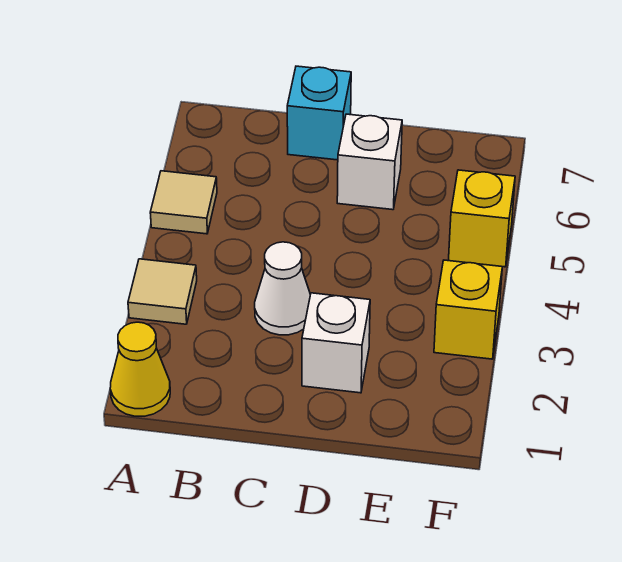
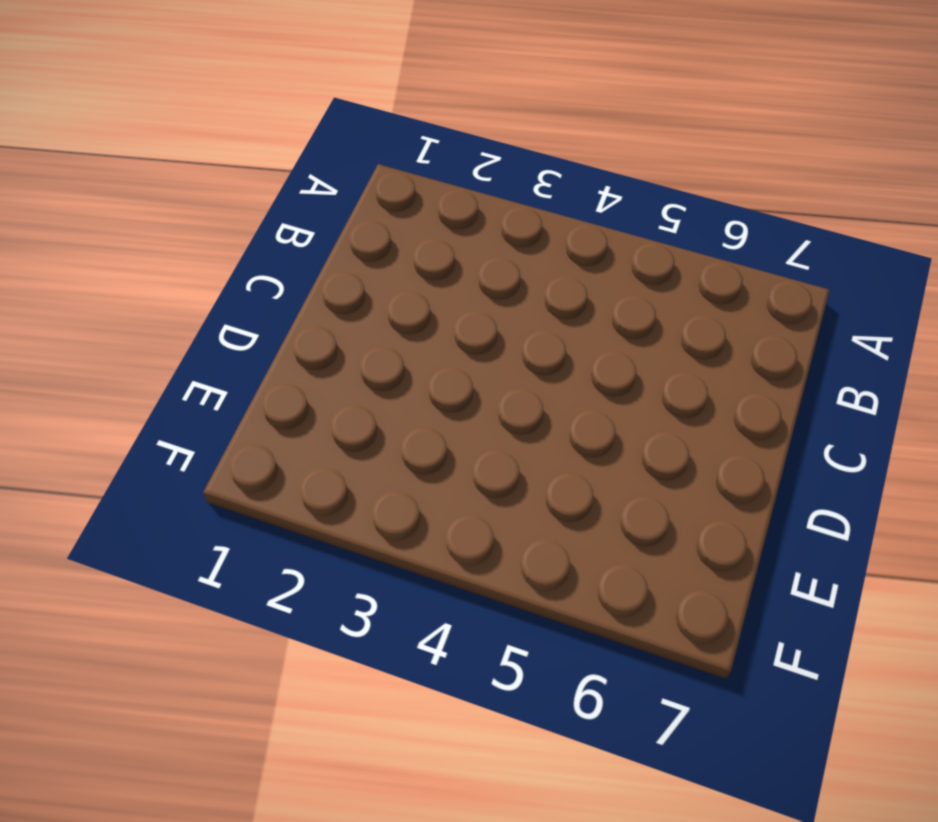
none -> yellow 1x1 cone [110,322,170,416]
none -> tan 1x1 tile [128,259,197,324]

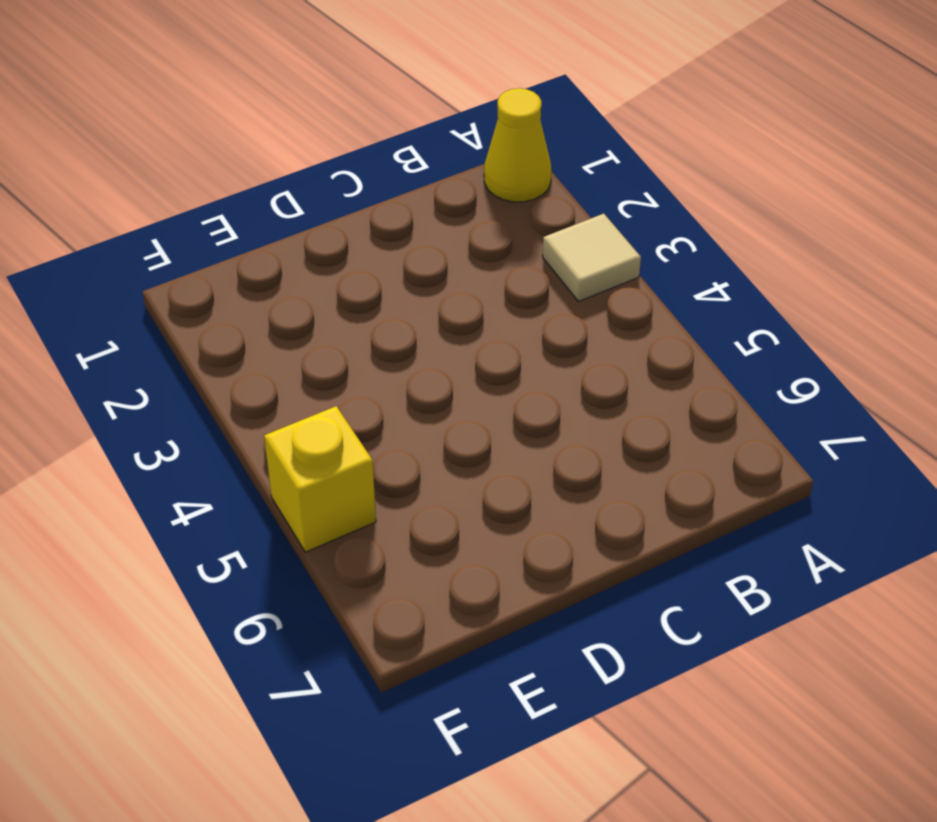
none -> tan 1x1 tile [150,171,217,234]
none -> white 1x1 cone [255,242,310,335]

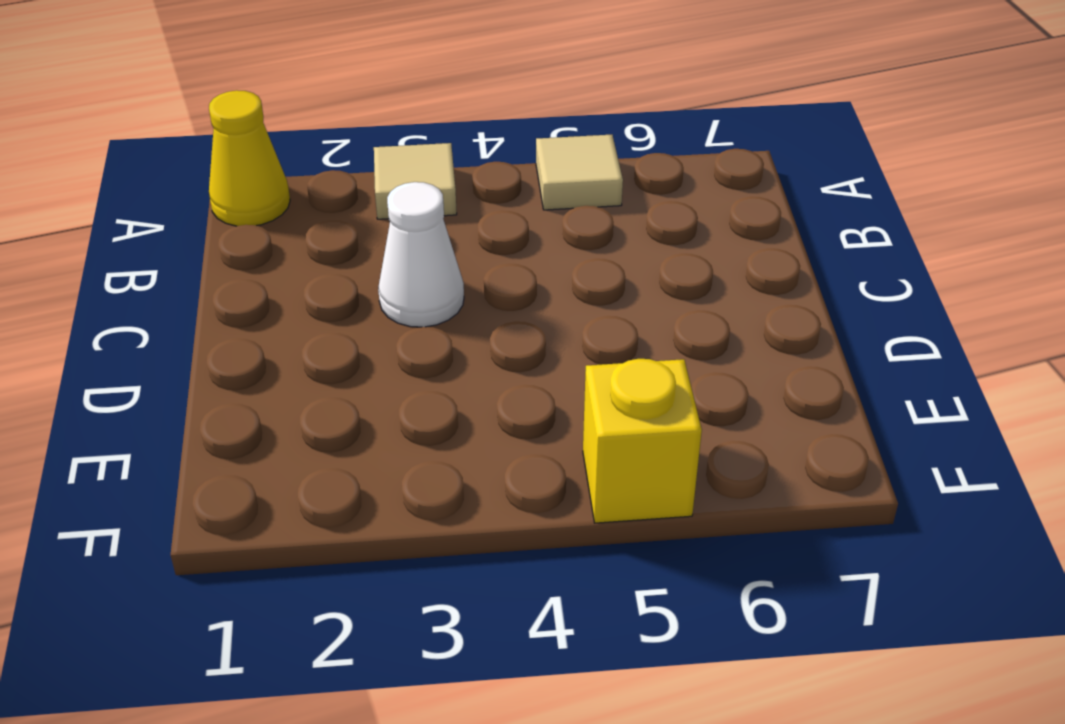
none -> cyan 1x1 brick [287,66,351,160]
none -> white 1x1 brick [302,293,370,393]

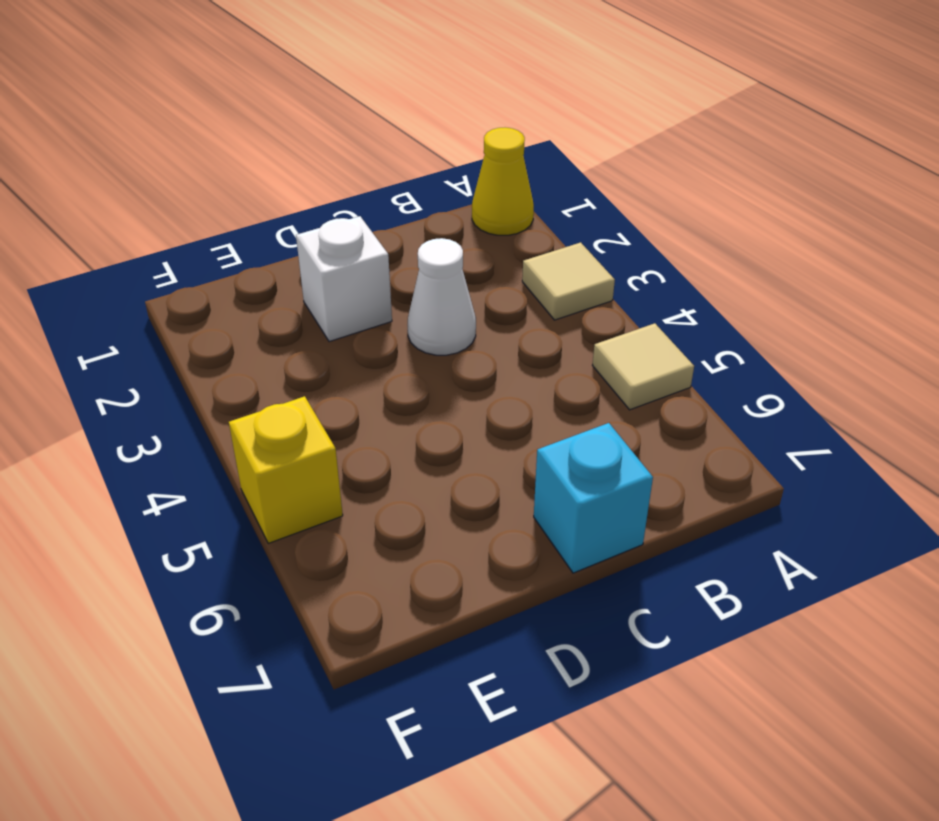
none -> white 1x1 brick [337,114,402,210]
none -> yellow 1x1 brick [434,260,502,359]

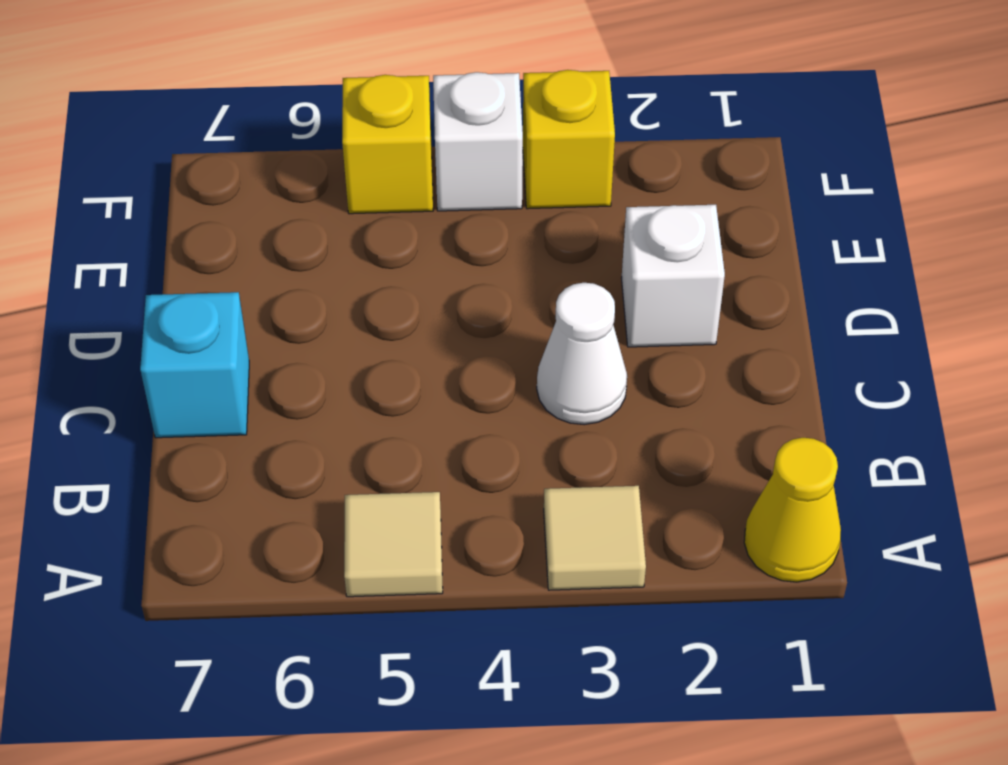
white 1x1 brick [433,72,523,211] -> white 1x1 brick moved to [337,114,402,210]

